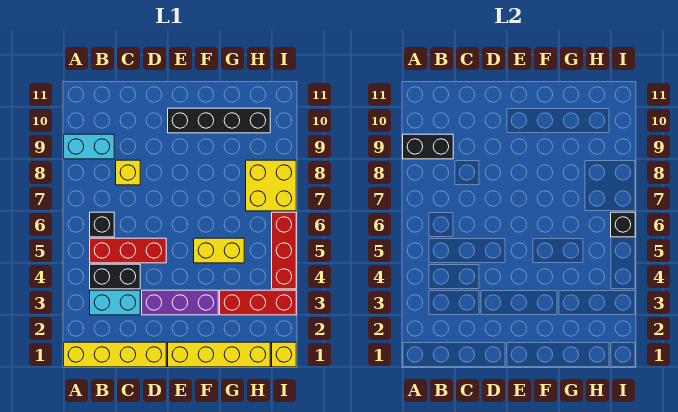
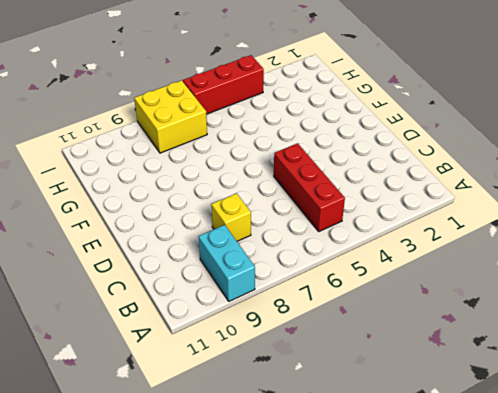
none -> yellow 1x4 brick [64,342,166,367]
none -> cyan 1x2 brick [90,290,140,315]
none -> black 1x2 brick [90,264,140,289]

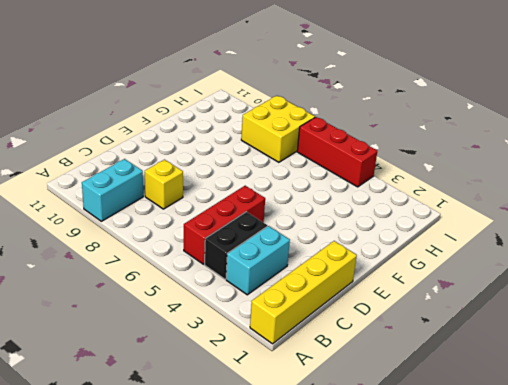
none -> black 1x1 brick [90,212,114,237]
none -> purple 1x3 brick [142,290,218,315]
none -> yellow 1x4 brick [168,342,270,367]

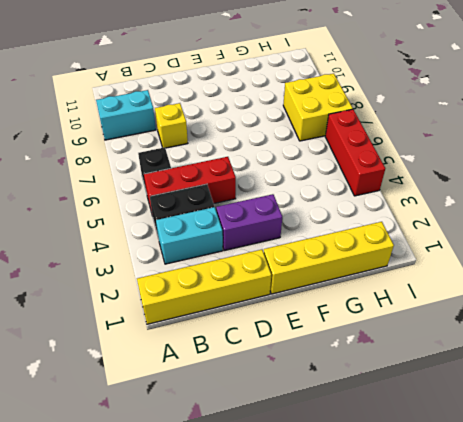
purple 1x2 brick [216,194,282,250] -> purple 1x3 brick [142,290,218,315]
none -> black 1x4 brick [168,108,270,133]
none -> yellow 1x2 brick [194,238,244,263]
none -> red 1x3 brick [220,290,296,315]

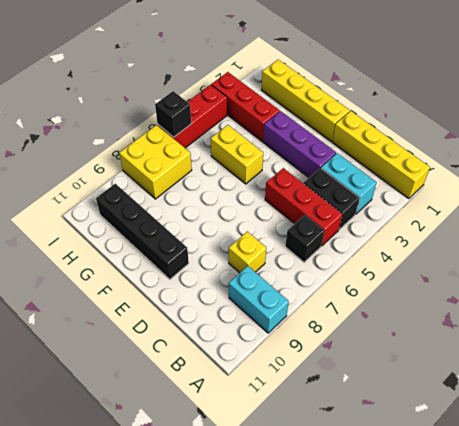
none -> yellow 1x1 brick [272,342,296,367]
none -> black 1x2 brick [403,134,453,159]

